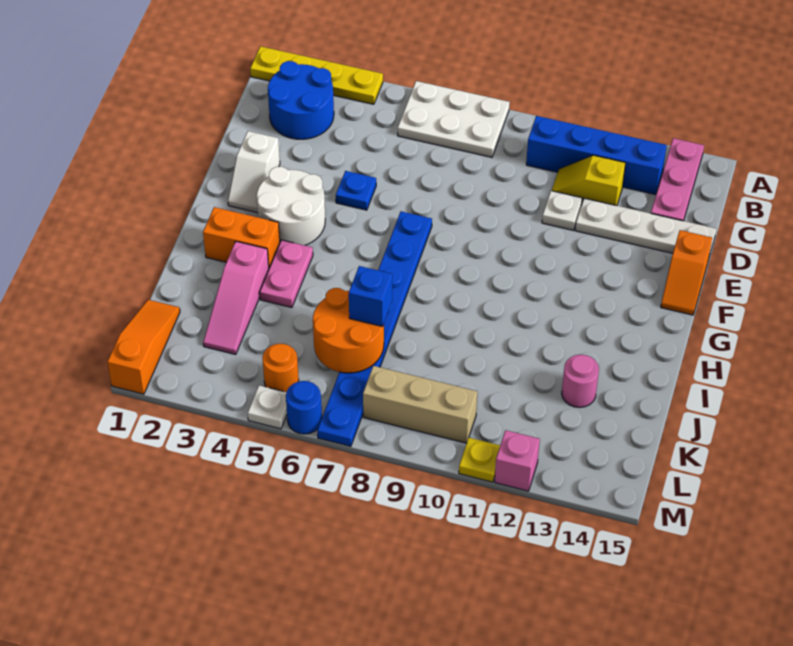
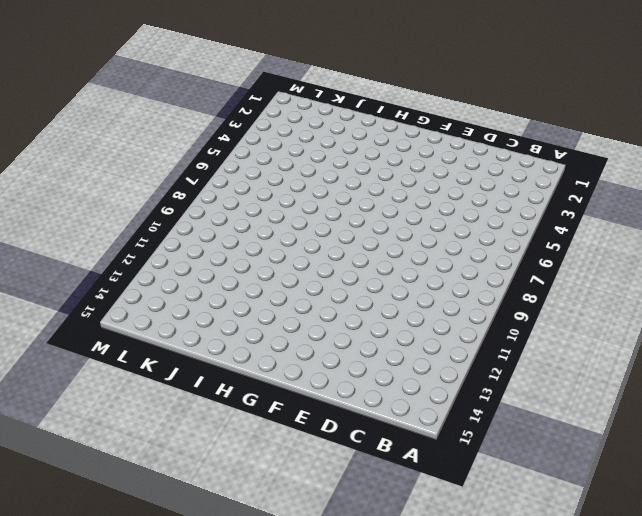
none -> yellow 1x4 plate [250,46,383,104]
none -> white 2x3 plate [398,81,510,157]
none -> pink 1x3 plate [651,138,704,221]

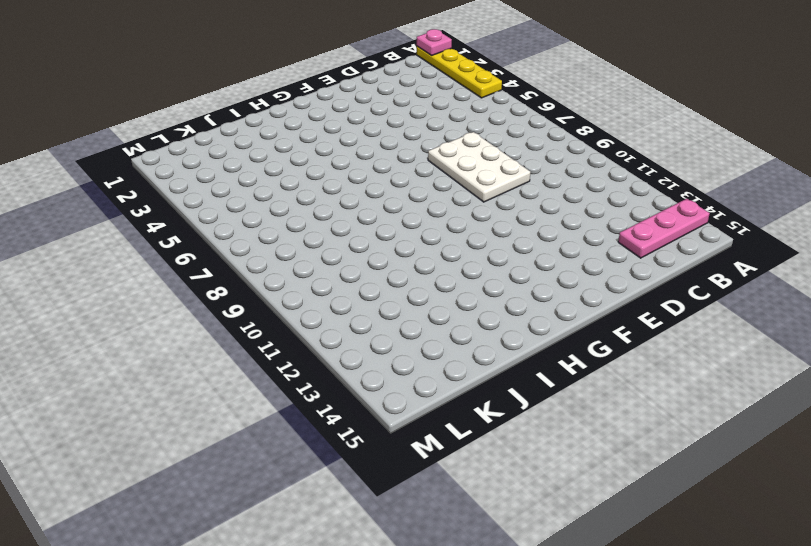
pink 1x1 plate [417,29,452,55] -> none
white 2x3 plate [428,132,530,202] -> white 2x3 plate moved to [398,81,510,157]
none -> blue 2x2 round brick [268,61,334,139]
none -> blue 1x4 brick [526,116,667,195]
none -> yellow 1x2 slope [552,155,625,206]

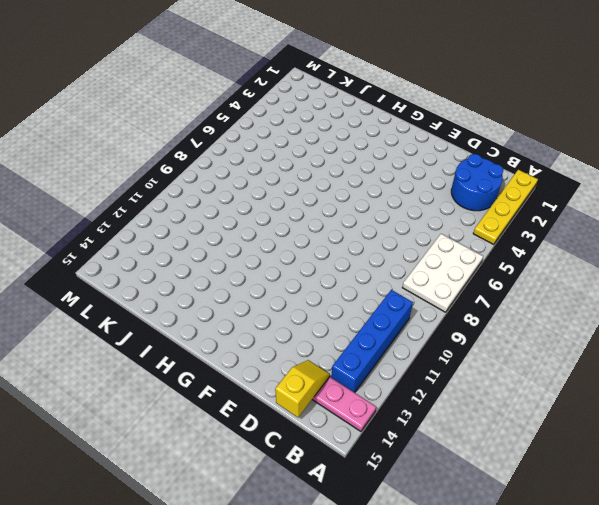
yellow 1x2 slope [275,360,330,417] -> yellow 1x2 slope moved to [552,155,625,206]
none -> white 1x1 plate [542,191,582,230]
none -> white 1x4 plate [575,198,716,257]
none -> white 1x2 slope [228,131,280,213]

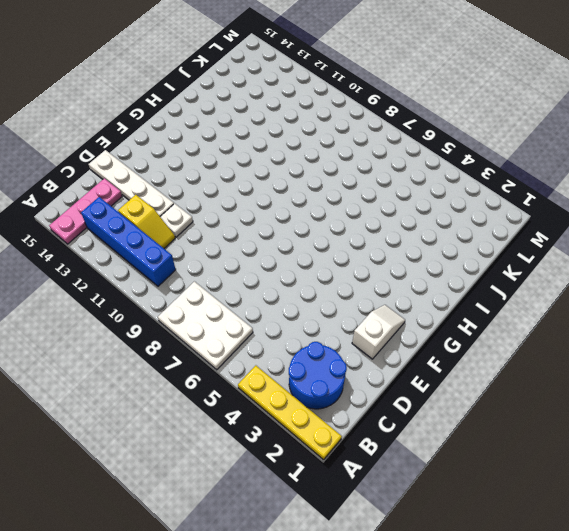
none -> blue 1x1 plate [336,171,376,210]
none -> orange 1x2 slope [661,230,712,315]
none -> white 2x2 round brick [257,167,325,245]

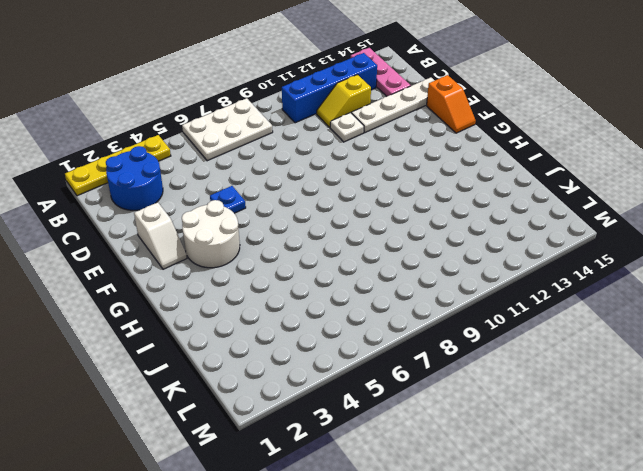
none -> blue 1x8 plate [317,211,432,446]
none -> orange 1x2 brick [203,207,280,268]
none -> pink 1x2 plate [260,240,313,308]

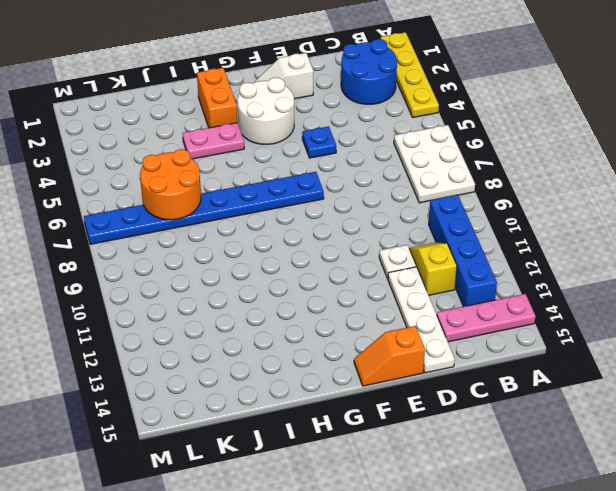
none -> pink 1x3 slope [203,241,269,355]
none -> pink 1x1 round brick [562,355,599,407]
none -> orange 1x3 slope [107,300,180,394]

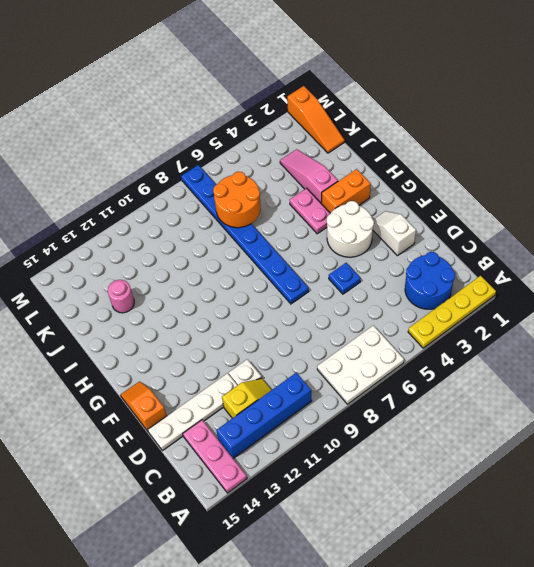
none -> orange 1x1 round brick [262,344,299,392]
none -> tan 1x3 brick [363,366,477,443]
none -> white 1x1 plate [248,385,287,429]

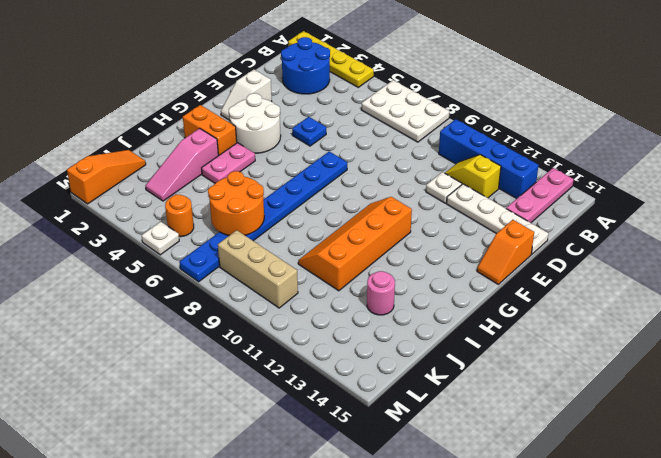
orange 2x4 slope [298,197,412,291] -> none
none -> blue 1x1 round brick [286,381,322,434]
none -> yellow 1x1 plate [459,438,500,482]
none -> pink 1x1 brick [495,430,540,491]

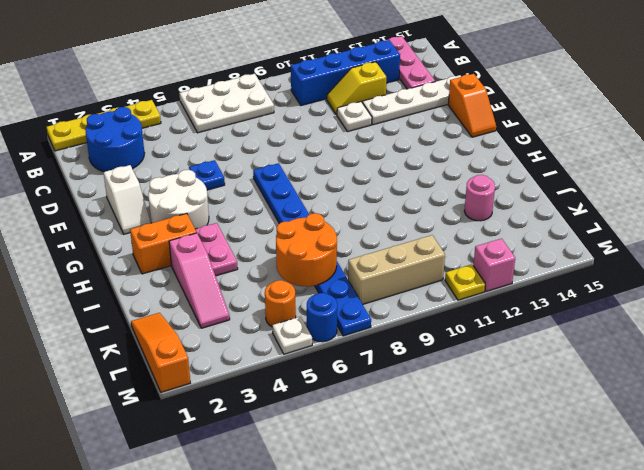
none -> blue 1x1 brick [349,266,392,326]

